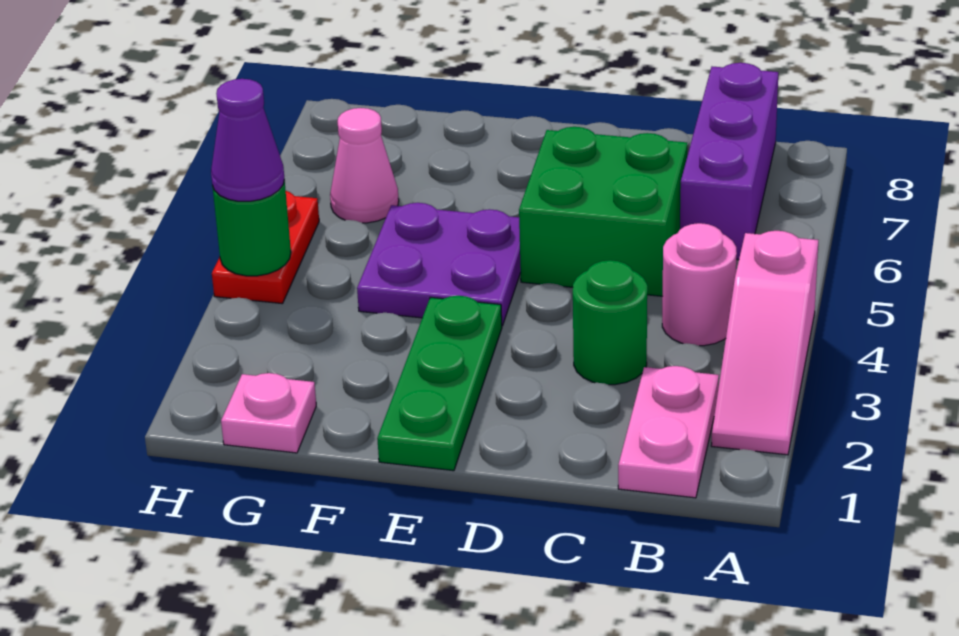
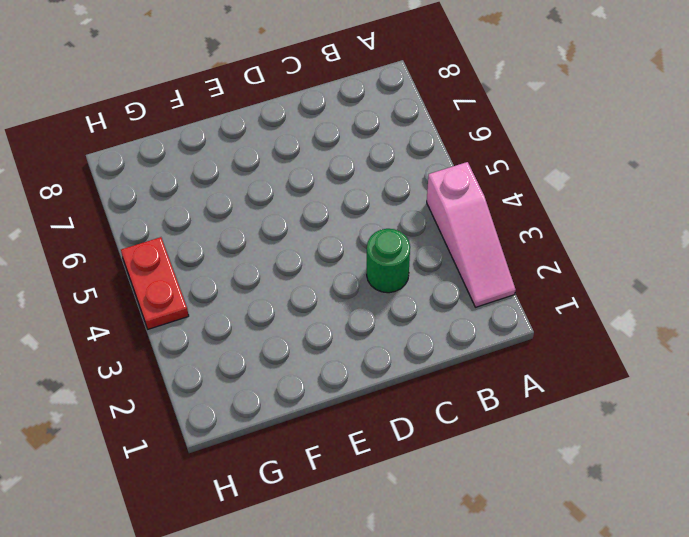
none -> pink 1x2 plate [618,366,719,498]
none -> pink 1x1 round brick [662,223,737,346]
none -> purple 1x3 brick [680,63,778,260]

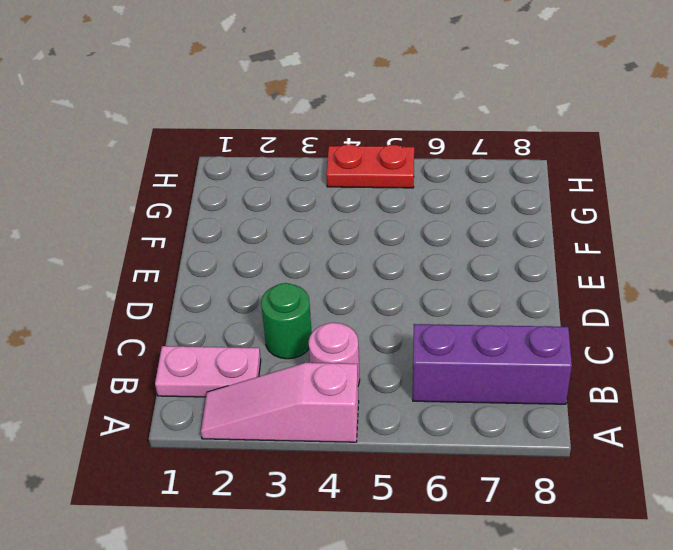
none -> green 2x2 brick [519,127,687,296]
none -> green 1x3 plate [377,296,502,471]
none -> purple 2x2 plate [357,203,521,326]

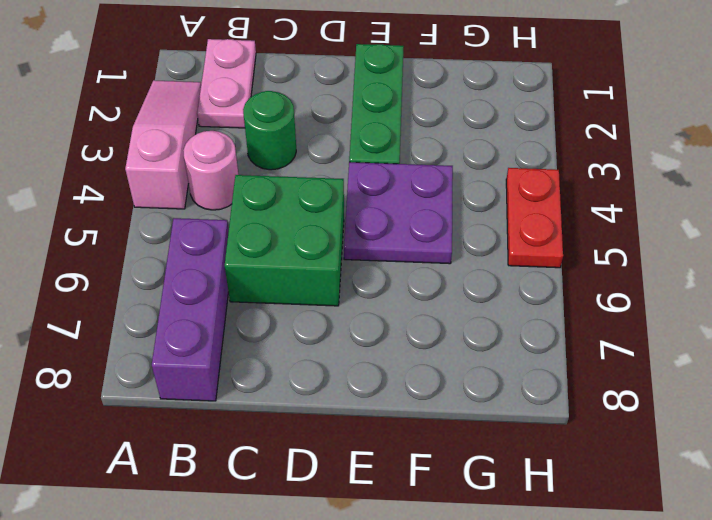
none -> pink 1x1 plate [221,373,316,453]
none -> pink 1x1 cone [330,108,399,223]
none -> green 1x1 round brick [213,180,291,276]

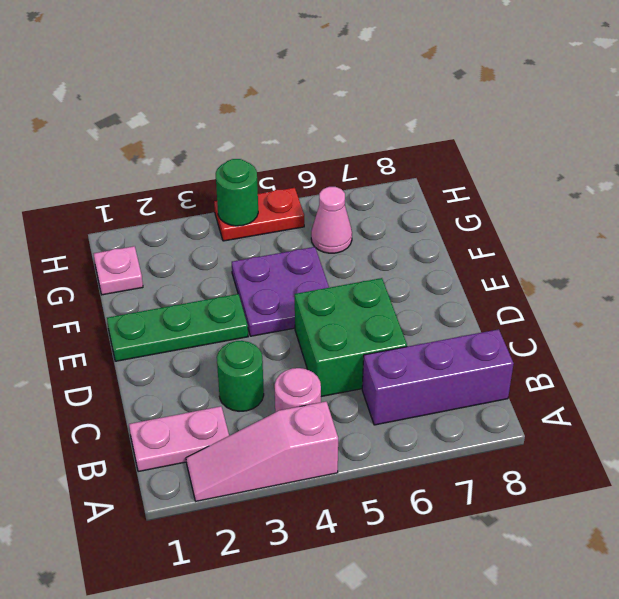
none -> purple 1x1 cone [211,79,284,201]

